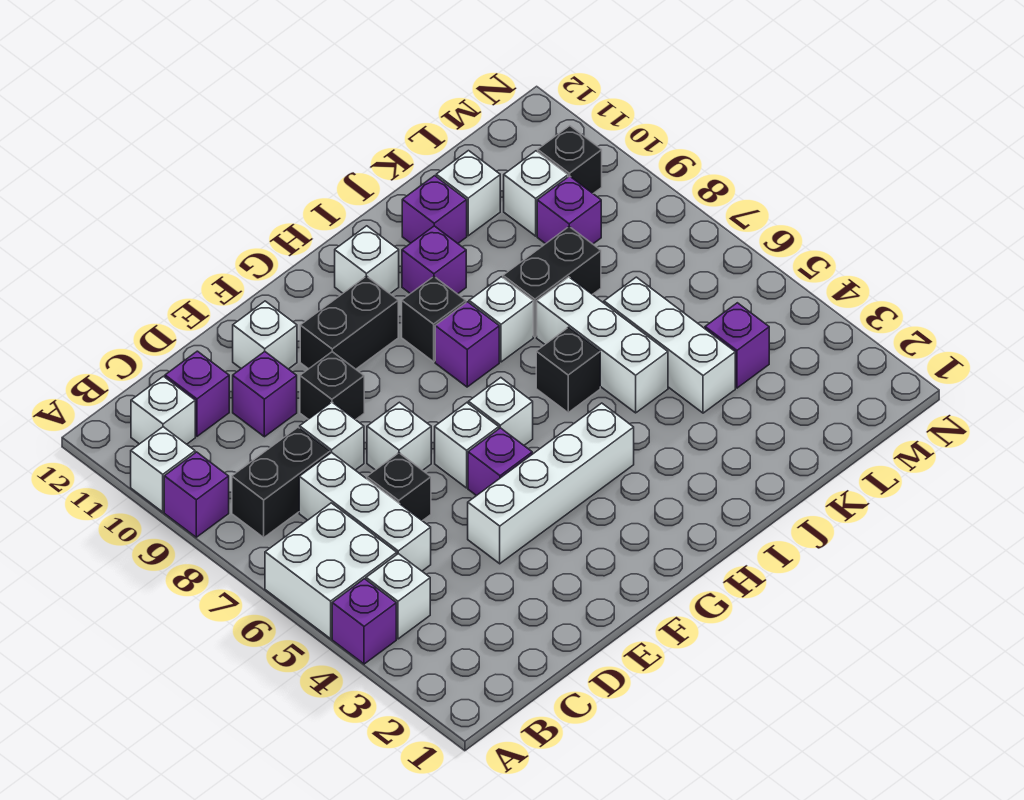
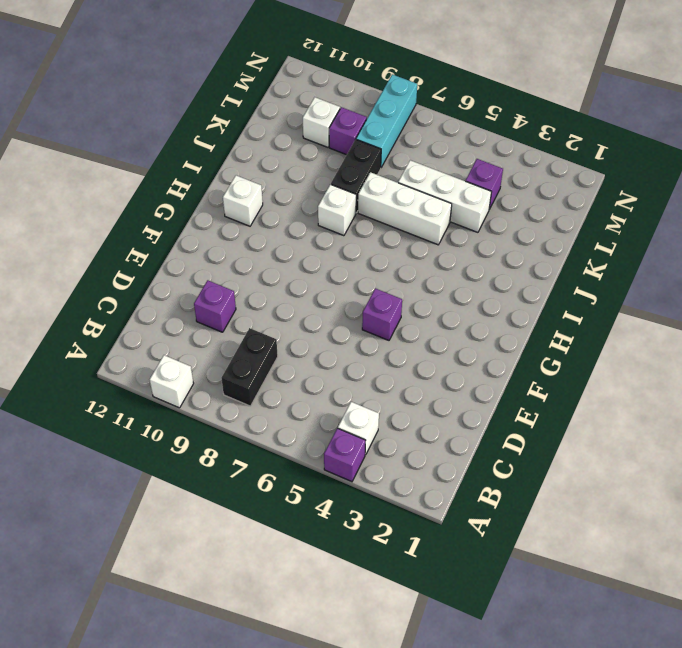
cyan 1x3 brick [356,74,417,167] -> none
none -> white 2x2 brick [265,503,397,639]
none -> purple 1x1 brick [164,452,229,537]
none -> white 1x1 brick [131,376,195,444]
none -> white 1x3 brick [299,452,431,571]

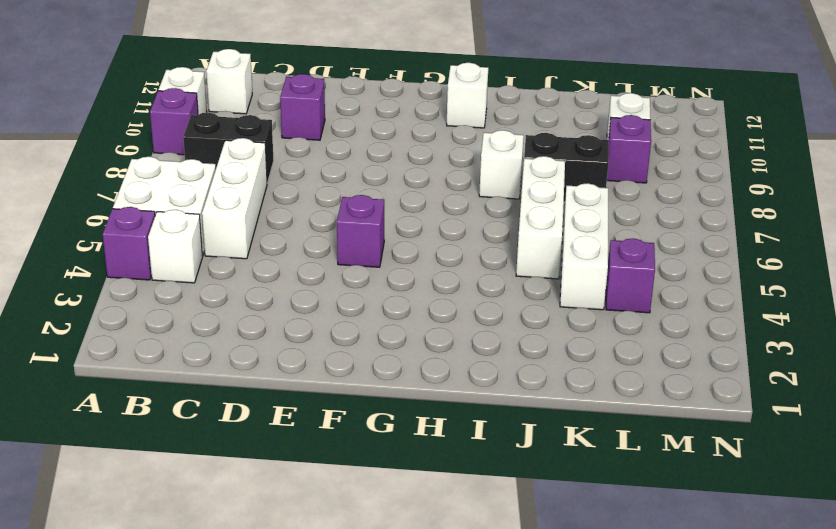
none -> purple 1x1 brick [165,351,229,436]
none -> black 1x1 brick [367,453,431,521]
none -> white 1x1 brick [300,402,364,470]
none -> white 1x4 brick [468,403,634,564]

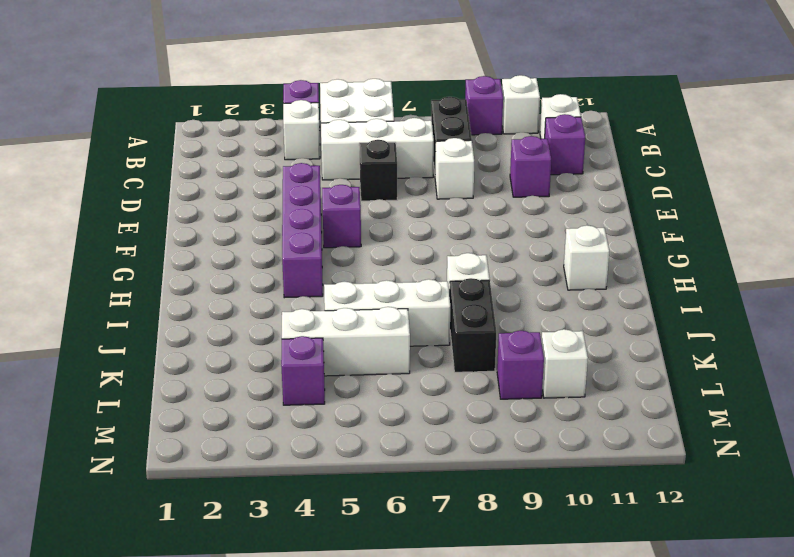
purple 1x4 brick [282,163,323,298] -> white 1x4 brick [468,403,634,564]
none -> white 1x1 brick [367,402,431,470]
none -> black 1x1 brick [300,352,364,420]
none -> white 1x1 brick [233,301,297,369]
none -> white 1x1 brick [435,403,499,488]

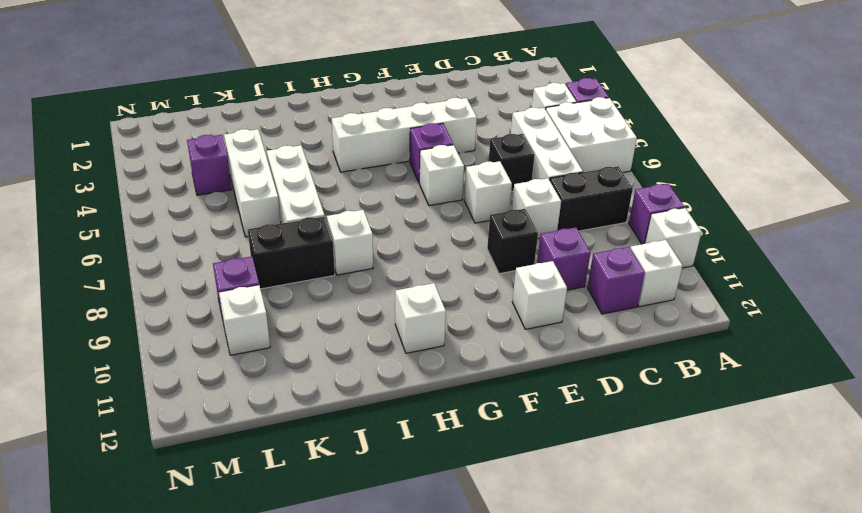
none -> black 1x2 brick [300,276,398,369]
none -> white 1x1 brick [468,378,533,445]
none -> purple 1x1 brick [435,302,499,387]
none -> black 1x1 brick [402,277,466,362]

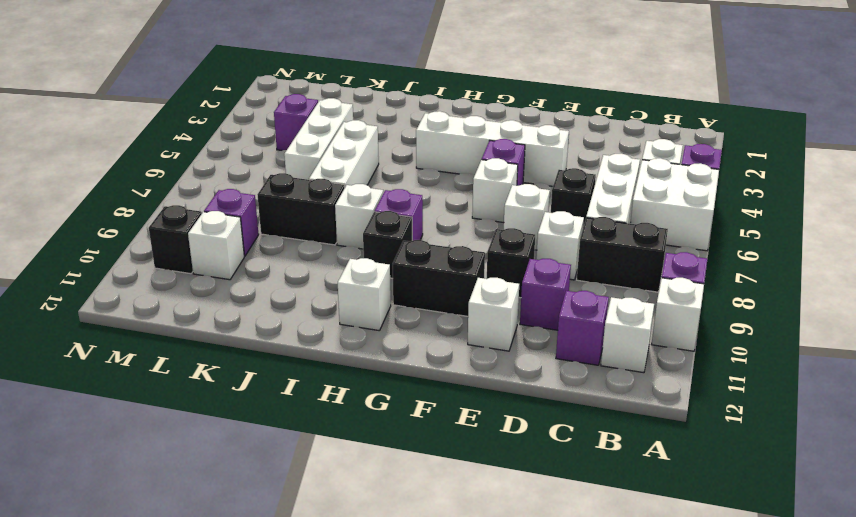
none -> white 1x1 brick [468,378,533,445]
none -> black 1x1 brick [536,327,600,413]
none -> purple 1x1 brick [402,226,466,294]
none -> purple 1x1 brick [402,176,467,243]

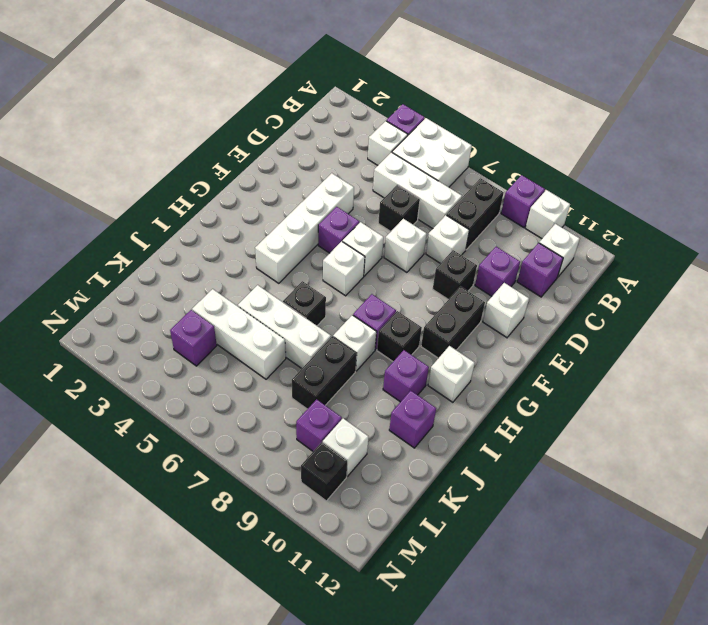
none -> white 1x1 brick [436,151,500,236]

